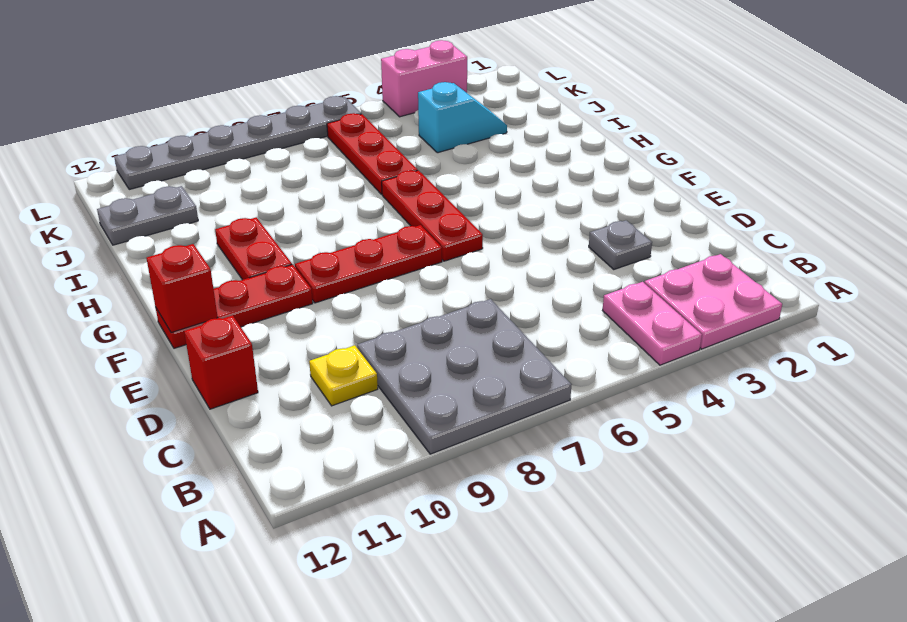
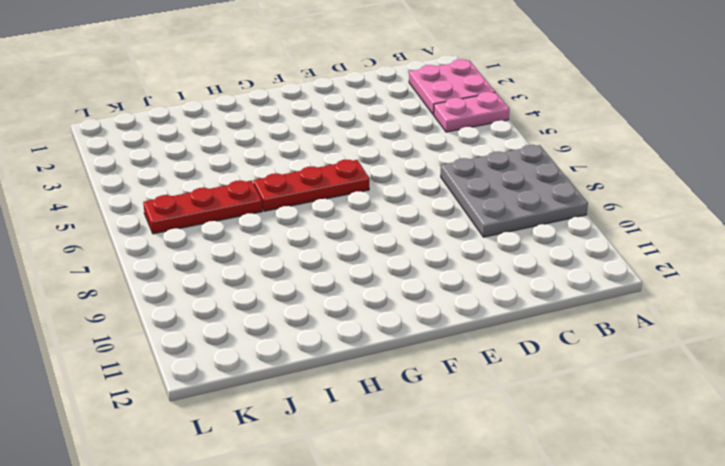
none -> yellow 1x1 plate [309,345,378,406]
none -> grey 1x1 plate [589,220,652,269]
none -> red 1x1 brick [184,315,258,409]

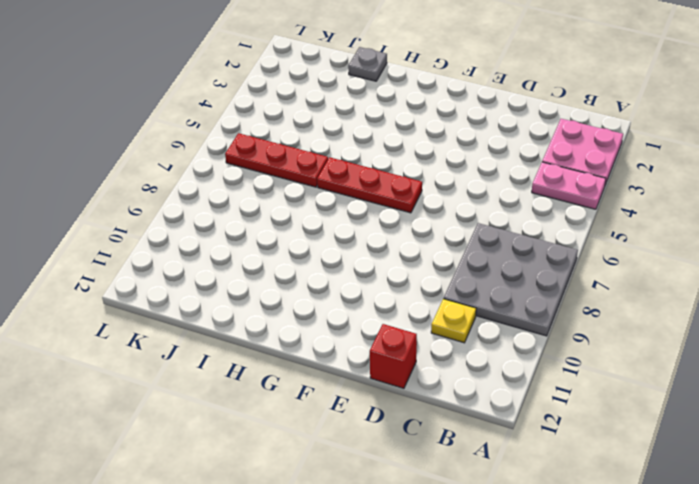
grey 1x1 plate [348,47,387,81] -> grey 1x1 plate moved to [589,220,652,269]
none -> red 1x3 plate [295,225,442,303]
none -> red 1x3 plate [156,265,313,348]
none -> red 1x2 plate [215,218,292,280]

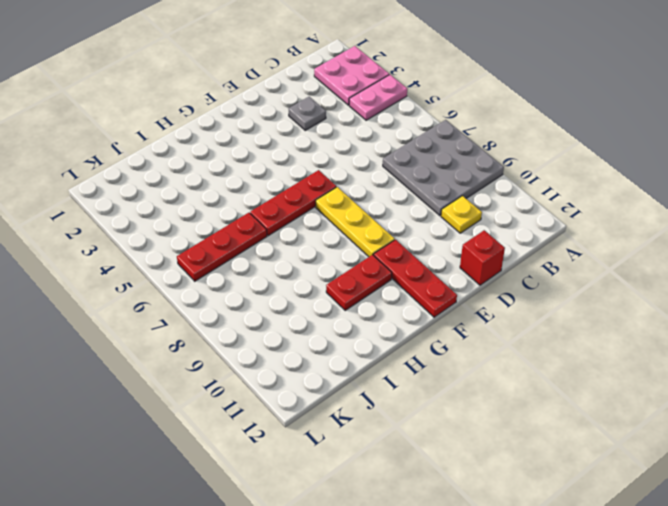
yellow 1x3 plate [316,187,395,257] -> red 1x3 plate [295,225,442,303]
none -> cyan 1x2 slope [418,82,507,153]
none -> grey 1x2 plate [97,186,198,245]
none -> pink 1x2 brick [381,40,467,117]

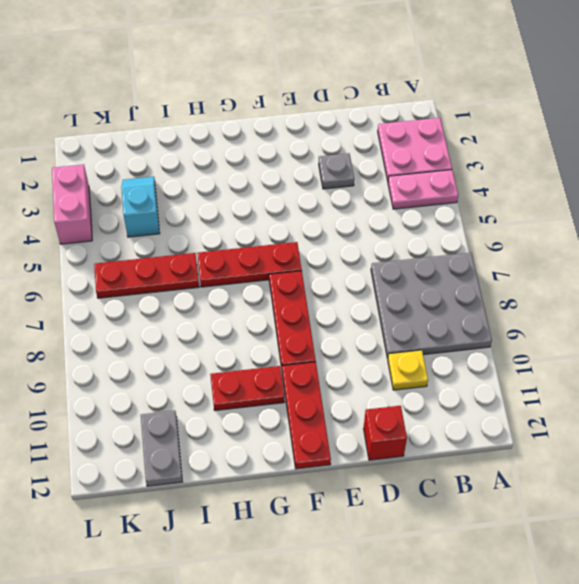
none -> grey 1x6 plate [114,96,361,189]
none -> red 1x1 brick [146,244,218,333]

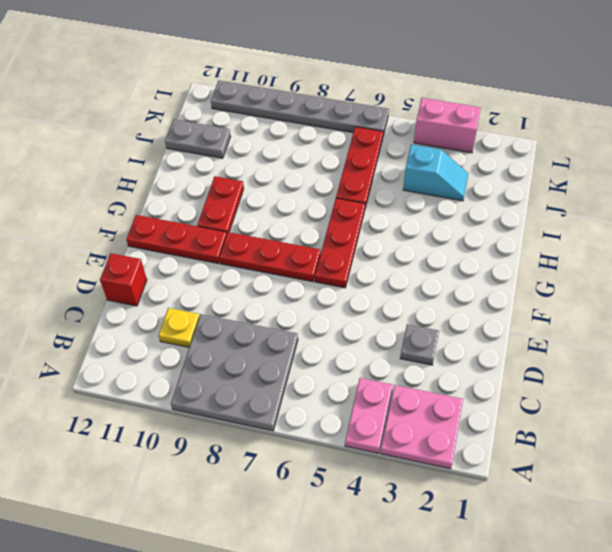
none -> red 1x1 brick [146,244,218,333]

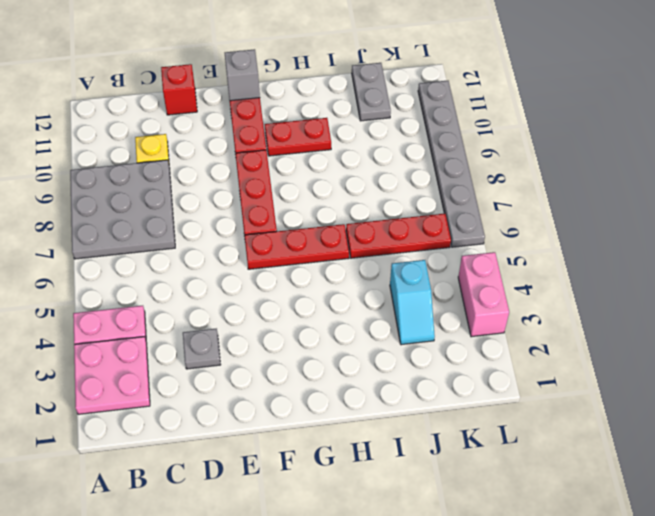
grey 1x1 brick [225,49,260,101] -> red 1x1 brick [146,244,218,333]

